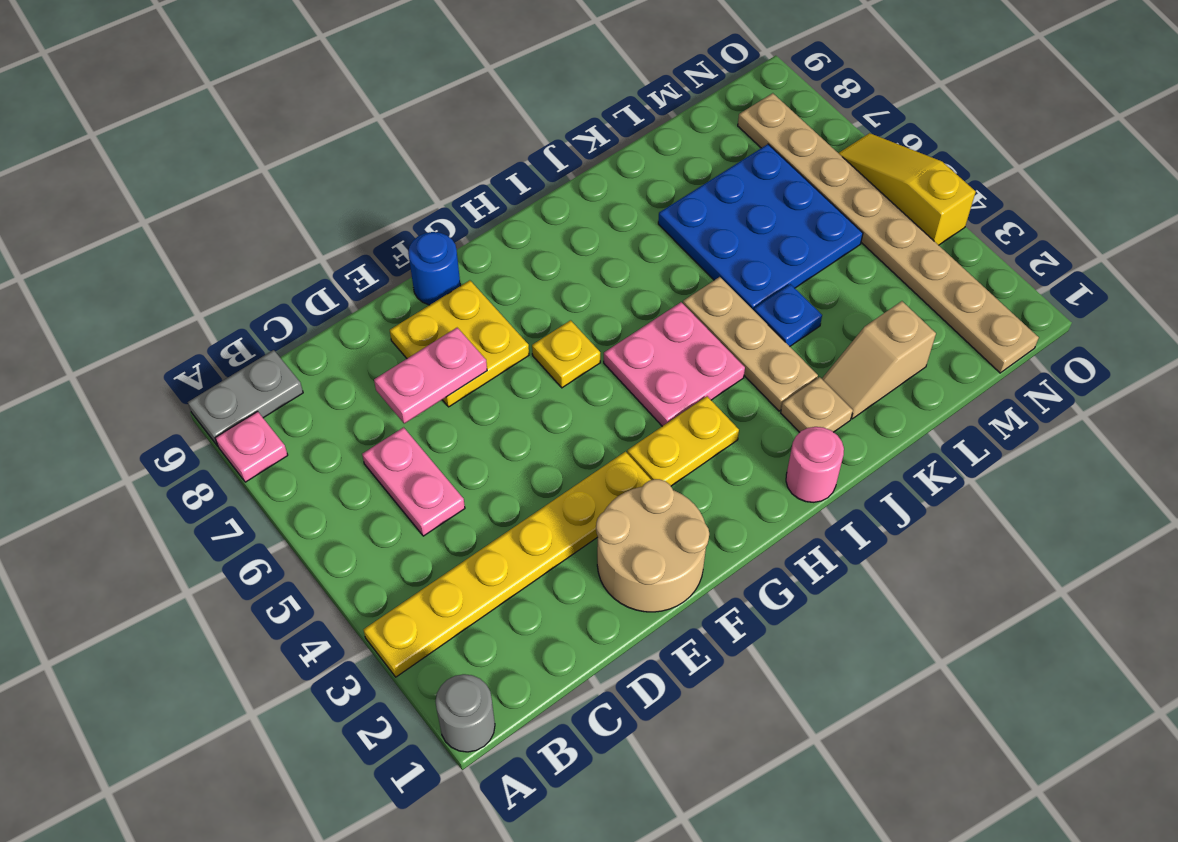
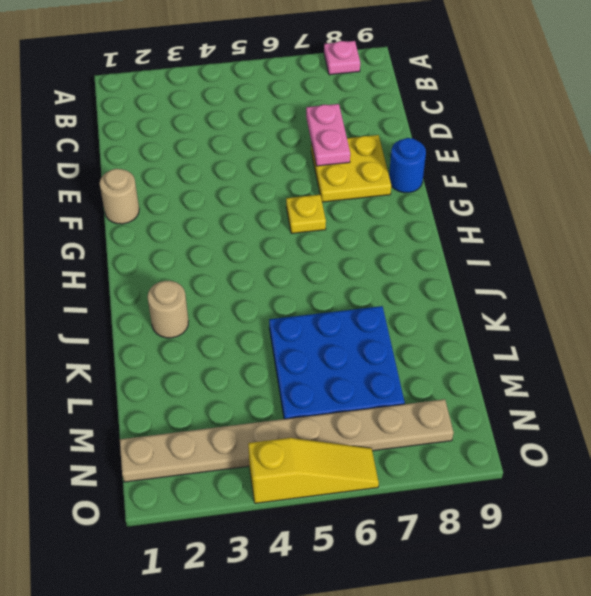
tan 1x1 round brick [100,169,139,224] -> tan 2x2 round brick [596,479,709,612]
tan 1x1 round brick [148,281,188,338] -> tan 1x1 plate [781,377,853,432]
none -> grey 1x1 round brick [435,674,495,752]
none -> yellow 1x6 plate [363,452,651,677]
none -> grey 1x2 plate [188,350,303,446]

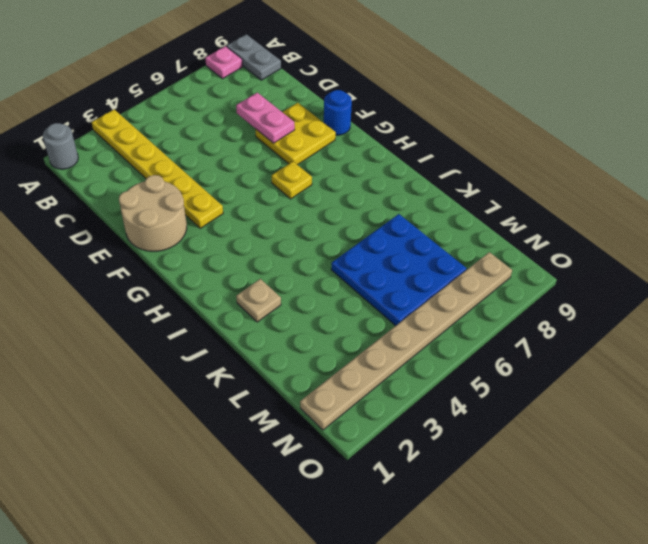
none -> pink 1x2 plate [362,427,465,536]
none -> yellow 1x2 plate [627,396,739,486]
none -> pink 2x2 plate [604,302,745,426]

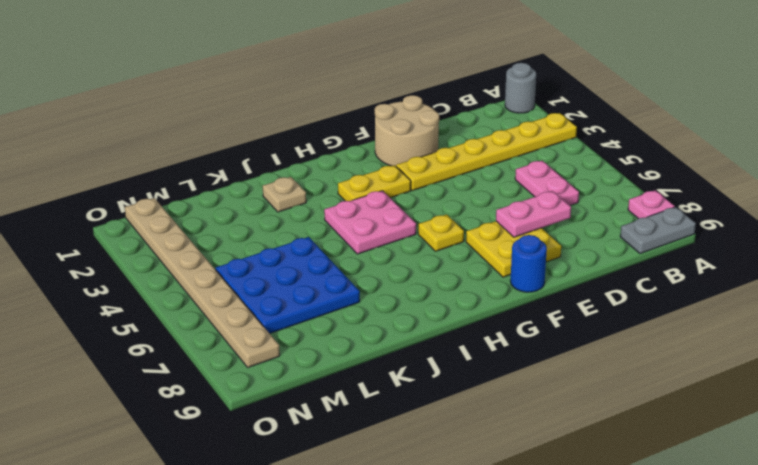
none -> pink 1x1 round brick [786,427,844,502]
none -> tan 1x3 plate [683,277,818,411]
none -> tan 1x2 slope [822,301,936,419]

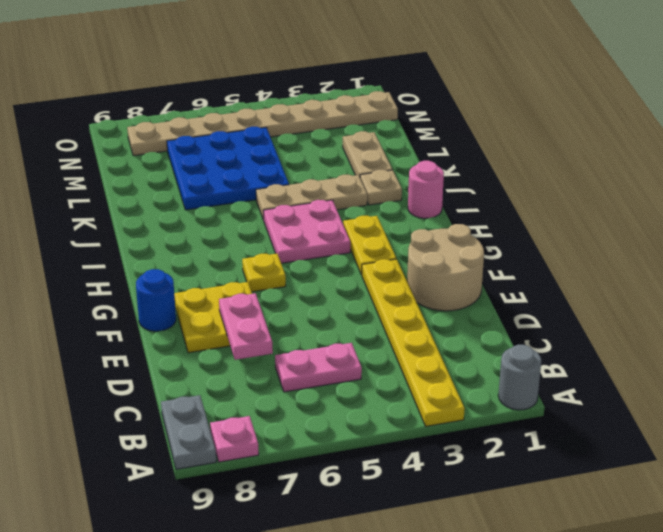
tan 1x2 plate [343,131,392,177] -> tan 1x2 slope [822,301,936,419]
none -> blue 1x1 plate [754,284,822,346]
none -> yellow 1x3 slope [839,133,976,245]

